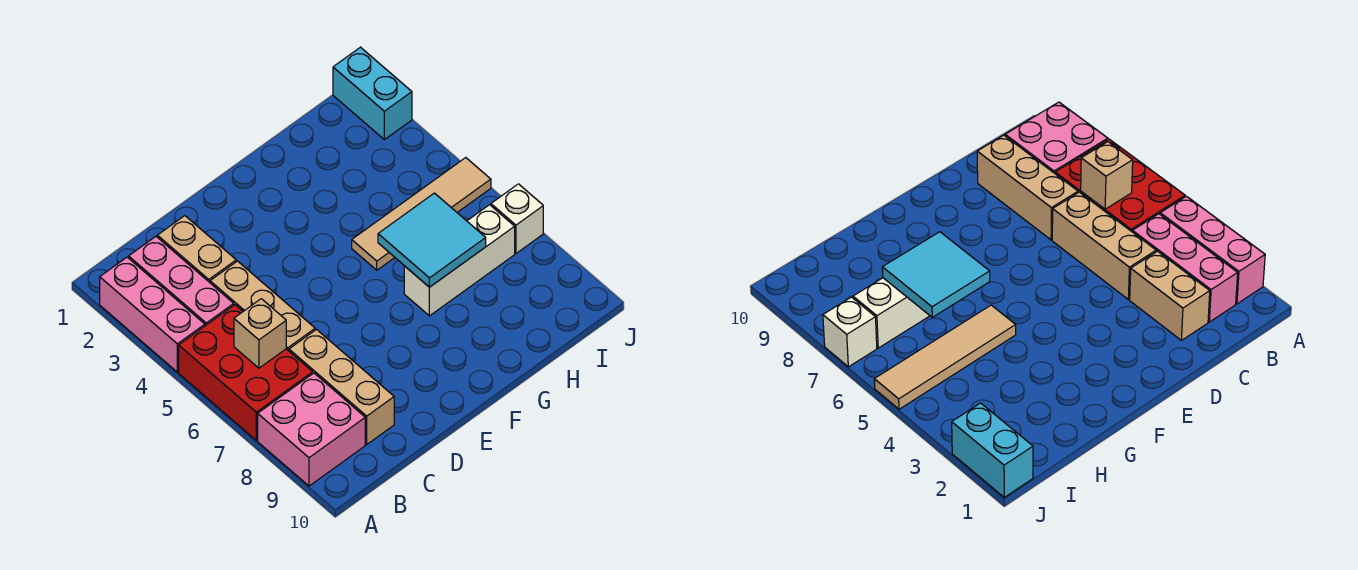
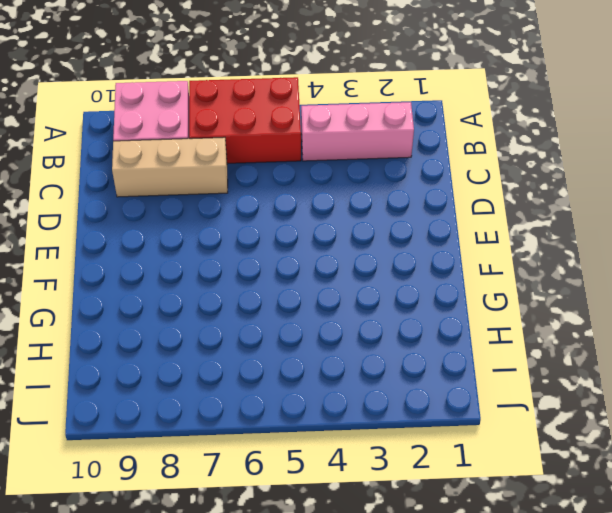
none -> pink 1x3 brick [100,257,205,372]
none -> tan 1x2 brick [157,216,236,282]
none -> tan 1x3 brick [210,261,315,351]

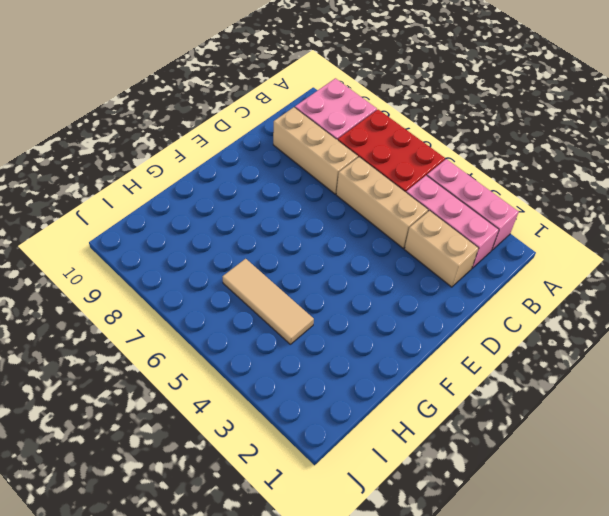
tan 1x3 tile [223,259,314,344] -> tan 1x4 tile [352,158,491,270]
none -> white 1x3 brick [404,205,515,316]
none -> cyan 1x2 brick [333,47,412,140]
none -> white 1x1 brick [491,184,543,253]

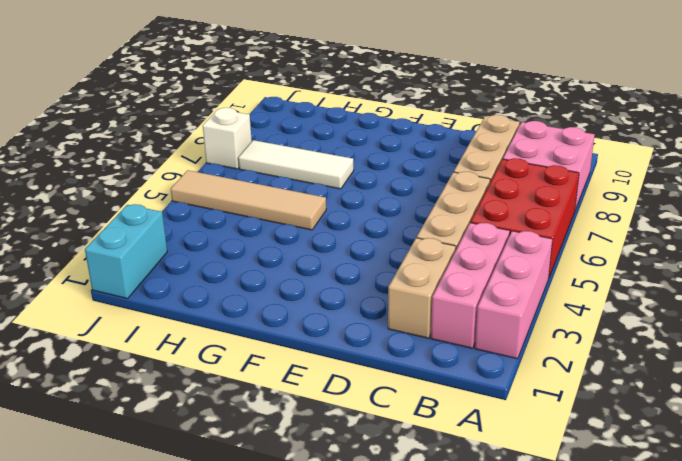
white 1x3 tile [238,140,354,189] -> white 1x3 brick [404,205,515,316]
none -> tan 1x1 brick [234,299,286,368]
none -> cyan 2x2 tile [378,193,486,287]

